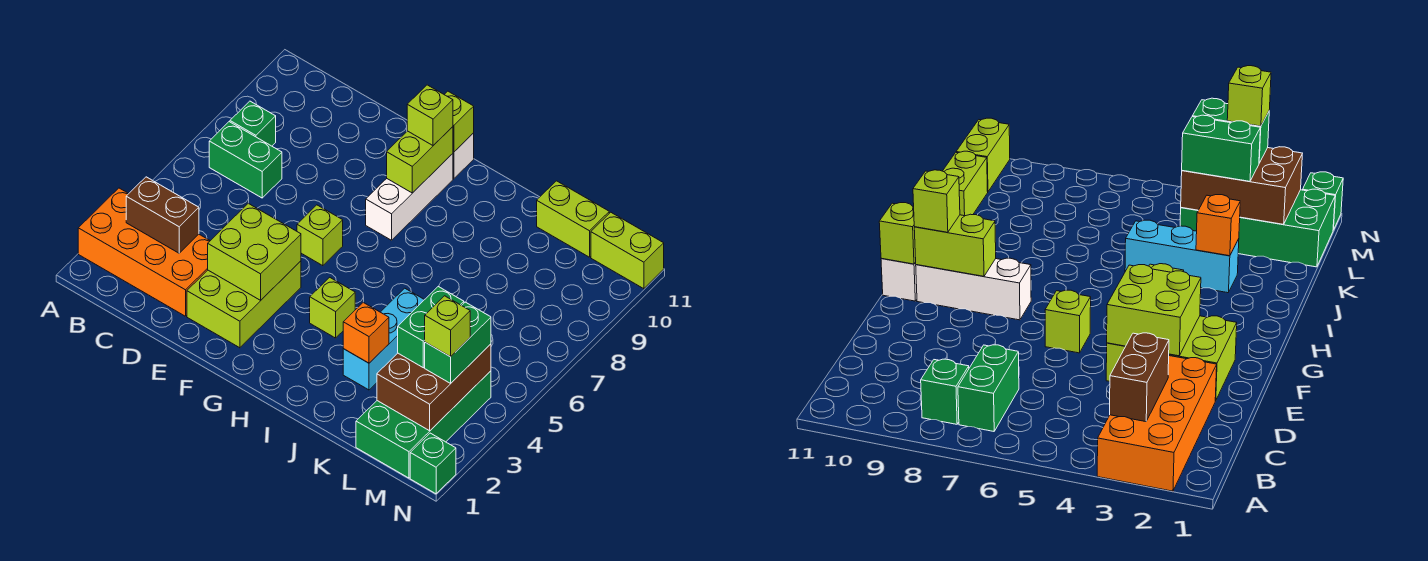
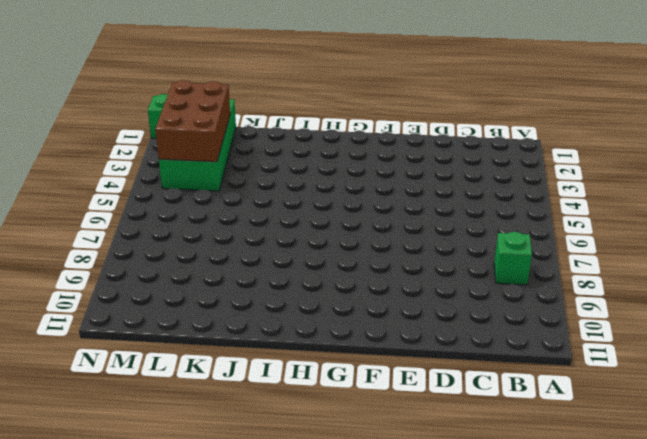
none -> orange 2x4 brick [78,188,210,316]
none -> green 1x2 brick [209,122,282,198]
none -> lime 2x3 brick [187,261,301,348]

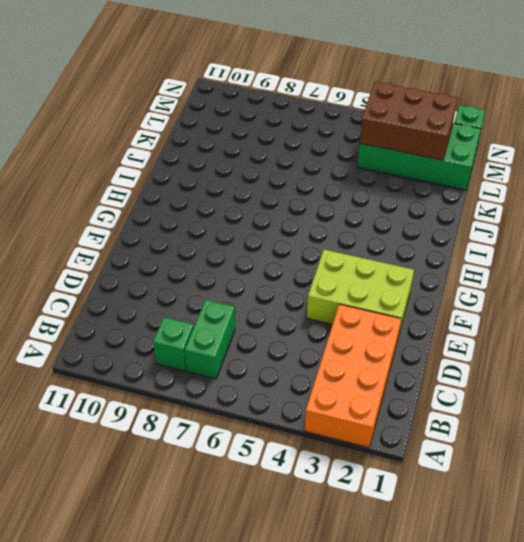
none -> lime 1x1 brick [297,205,343,266]
none -> white 1x3 brick [366,154,453,240]
none -> white 1x1 brick [453,133,474,179]

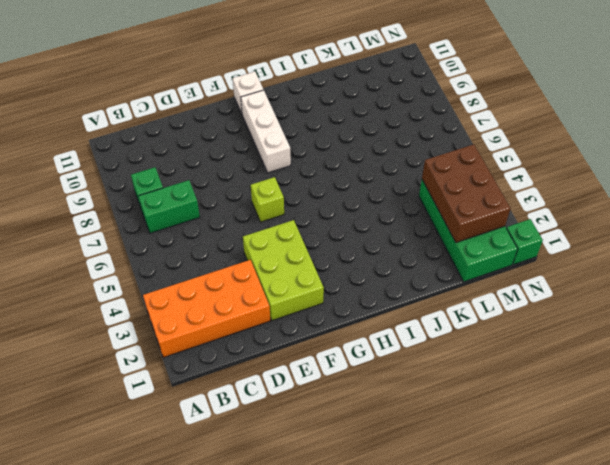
none -> lime 1x1 brick [310,277,355,338]
none -> cyan 1x3 brick [343,288,424,390]
none -> lime 1x2 brick [537,181,609,257]

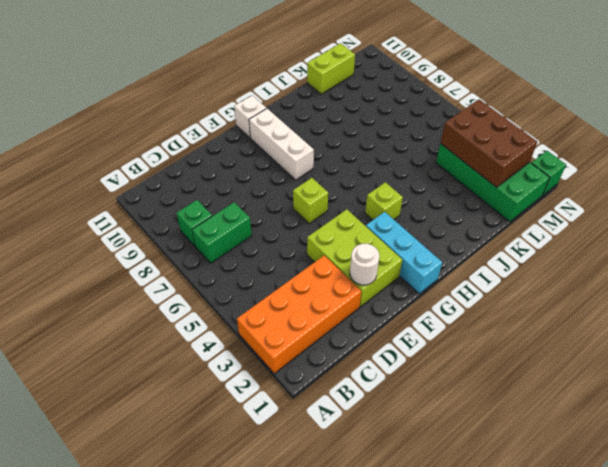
white 1x1 round brick [350,244,379,285] -> none
cyan 1x3 brick [366,212,442,294] -> cyan 1x3 brick moved to [343,288,424,390]
none -> lime 1x2 brick [591,212,664,289]
none -> brown 1x2 brick [126,177,199,253]
none -> lime 2x2 brick [208,203,301,300]

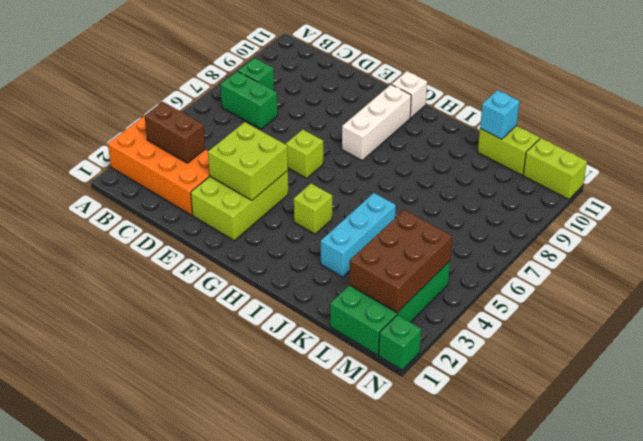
cyan 1x1 brick [480,90,519,139] -> none
none -> lime 1x2 brick [387,127,453,193]
none -> lime 1x1 brick [444,91,474,152]
none -> orange 1x1 brick [343,303,389,363]

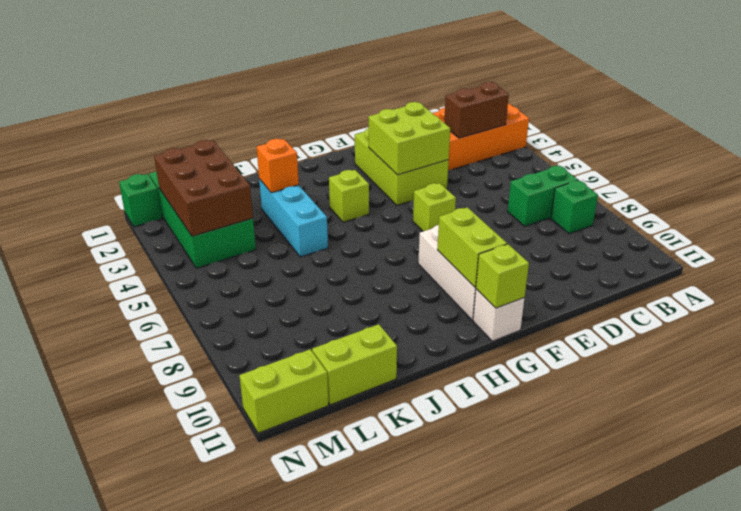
none -> lime 1x1 brick [407,85,453,145]
none -> green 1x2 brick [398,287,464,368]
none -> green 1x2 brick [425,302,491,383]

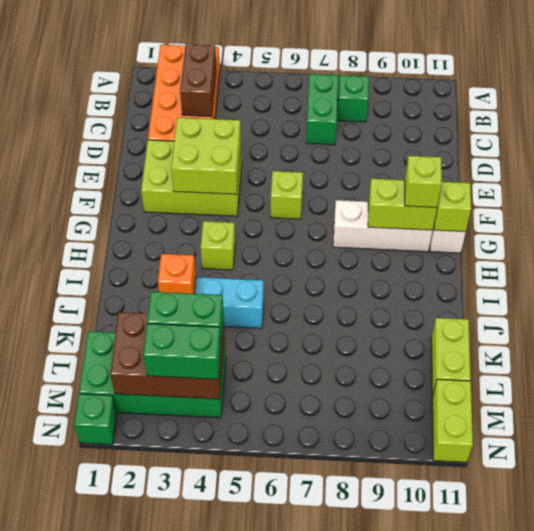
none -> lime 1x1 brick [425,296,470,357]

